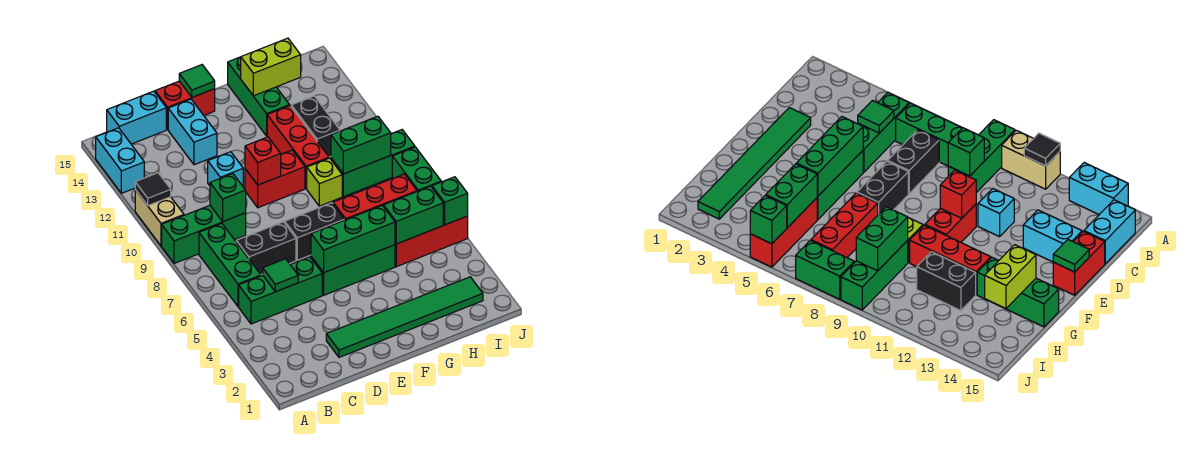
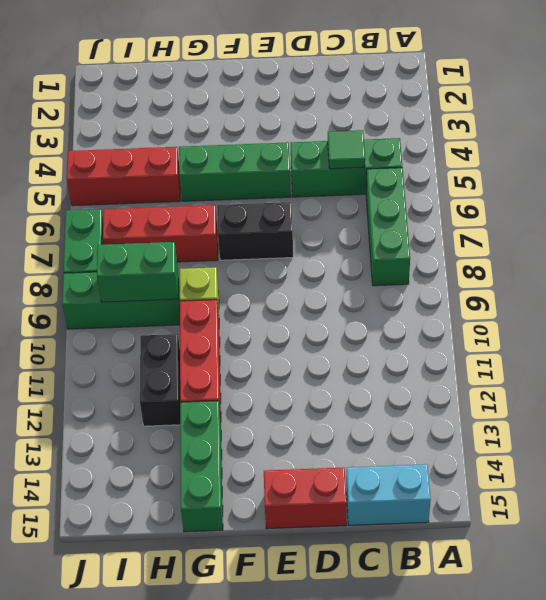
none -> green 1x3 brick [162,205,246,263]
none -> tan 1x2 brick [135,190,184,246]
none -> cyan 1x2 brick [96,128,144,193]
none -> black 1x2 brick [236,222,296,275]

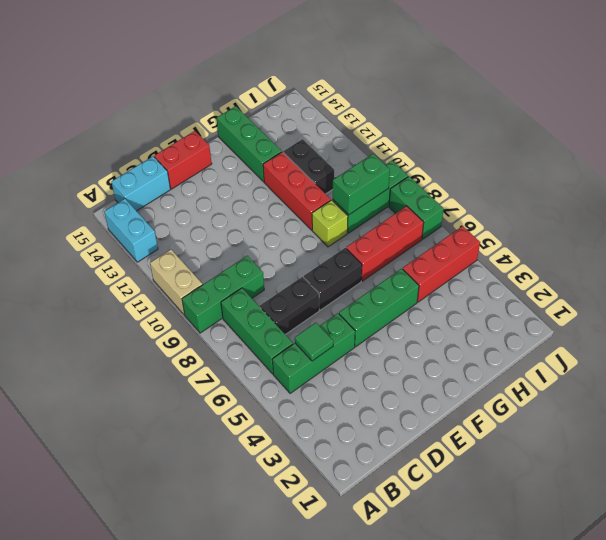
none -> green 1x6 tile [326,277,483,357]
none -> cyan 1x1 brick [208,152,243,186]
none -> cyan 1x2 brick [168,99,217,165]
none -> red 1x2 brick [245,150,305,208]

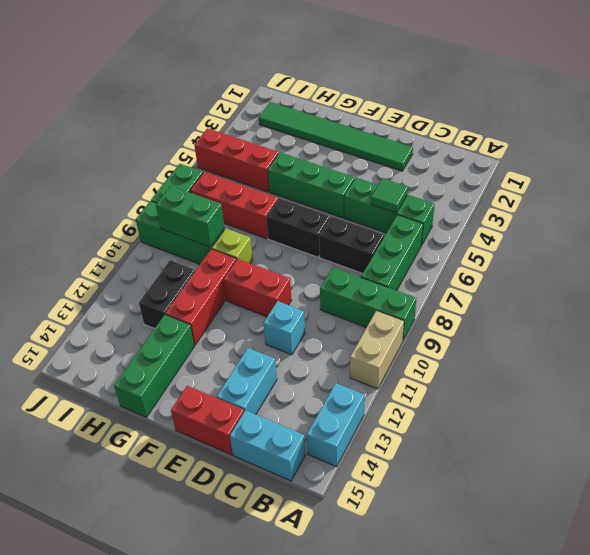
none -> black 1x1 tile [135,173,171,206]
none -> green 1x1 brick [210,174,246,221]
none -> green 1x3 brick [311,205,395,272]
none -> red 1x1 brick [245,137,281,185]

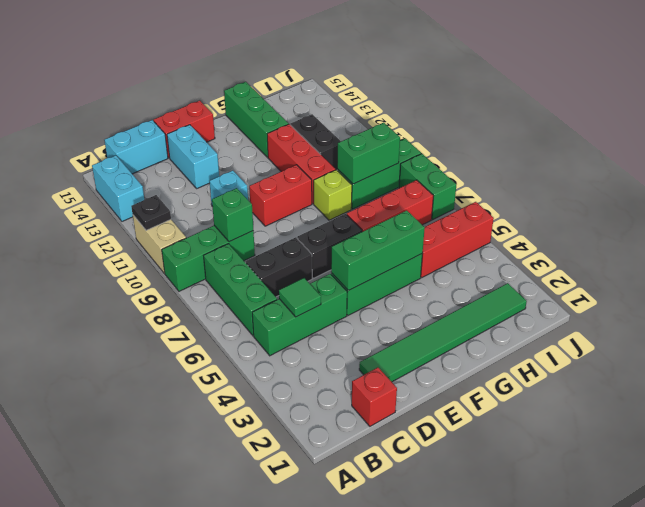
black 1x1 plate [131,195,171,230] -> black 1x1 tile [135,173,171,206]
red 1x1 brick [352,367,397,426] -> red 1x1 brick moved to [245,137,281,185]
none -> green 1x1 tile [179,65,215,97]
none -> lime 1x2 brick [241,38,301,96]
none -> green 1x2 brick [384,186,443,244]
none -> green 1x1 brick [432,177,468,225]

